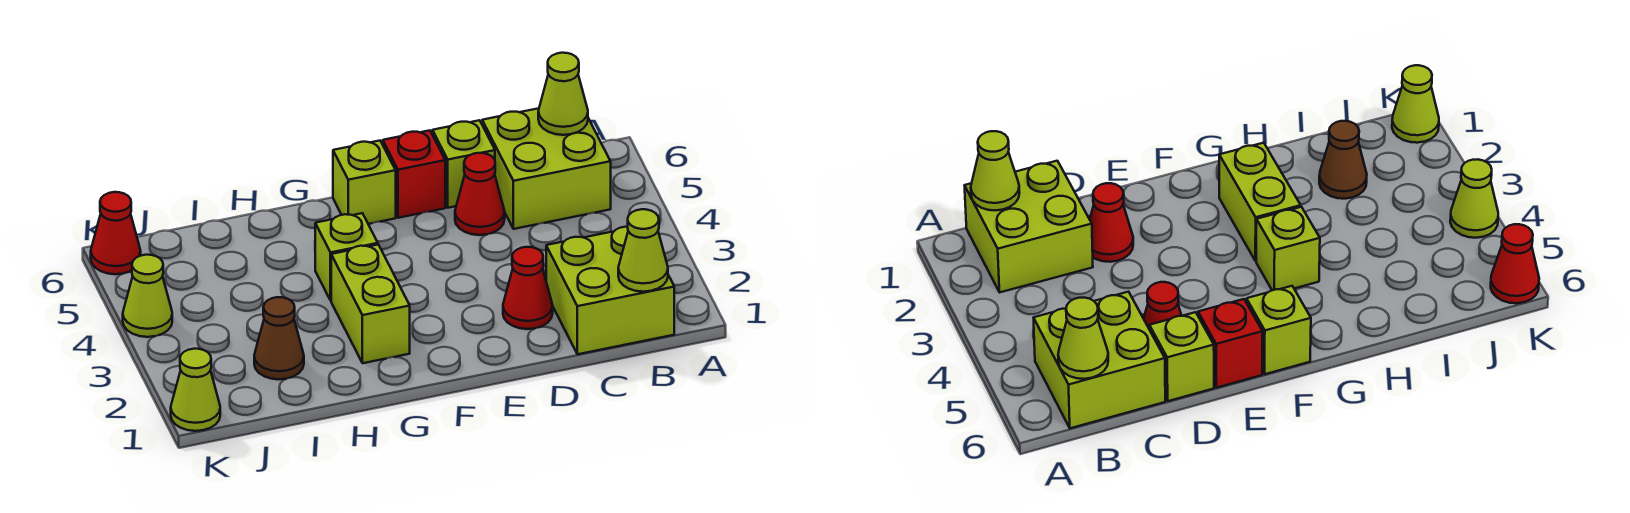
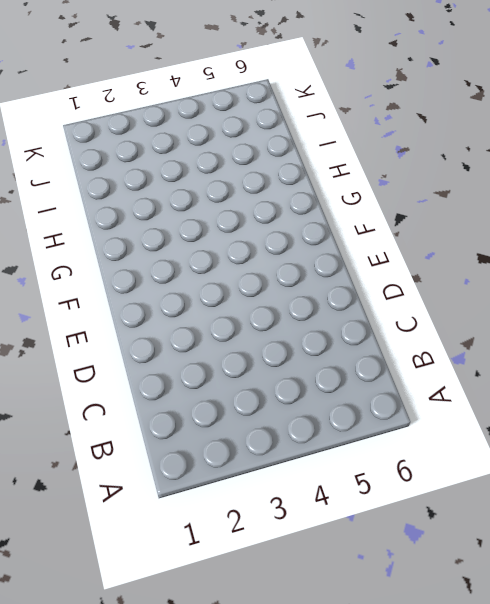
none -> lime 2x2 brick [546,227,674,354]
none -> lime 2x2 brick [482,108,611,229]
none -> red 1x1 cone [503,247,553,329]

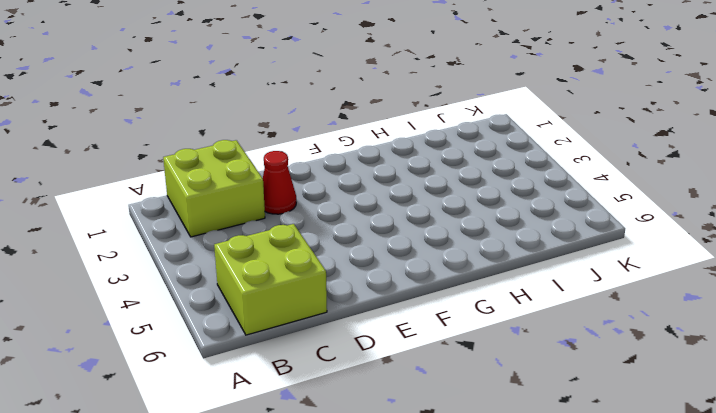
none -> red 1x1 cone [455,153,505,235]
none -> lime 1x1 brick [432,120,495,208]
none -> red 1x1 brick [383,130,445,218]

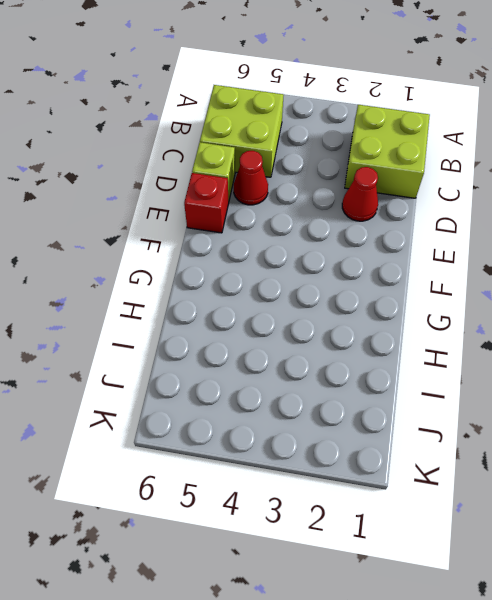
none -> lime 1x1 brick [333,141,396,224]
none -> lime 1x2 brick [331,245,410,363]
none -> lime 1x1 brick [315,213,378,300]

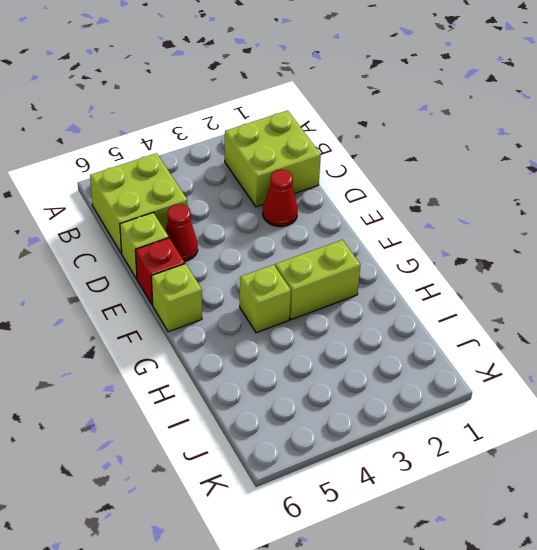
none -> brown 1x1 cone [254,297,304,379]
none -> lime 1x1 cone [171,349,220,431]
none -> lime 1x1 cone [123,255,172,337]

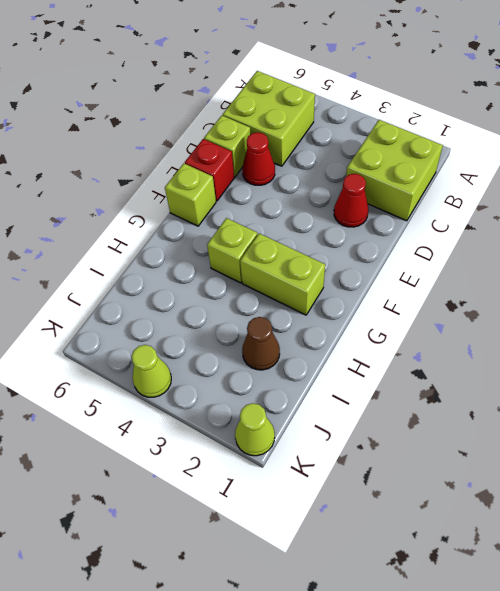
none -> red 1x1 cone [91,192,141,274]
none -> lime 1x1 cone [618,209,668,292]
none -> lime 1x1 cone [538,53,588,135]

